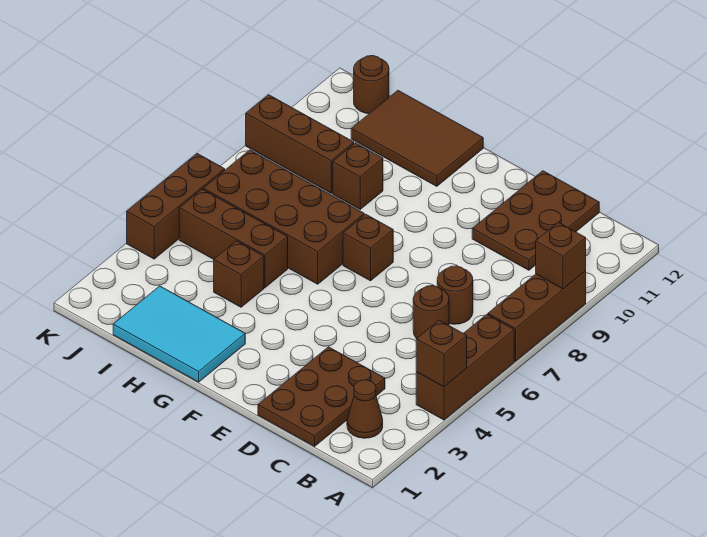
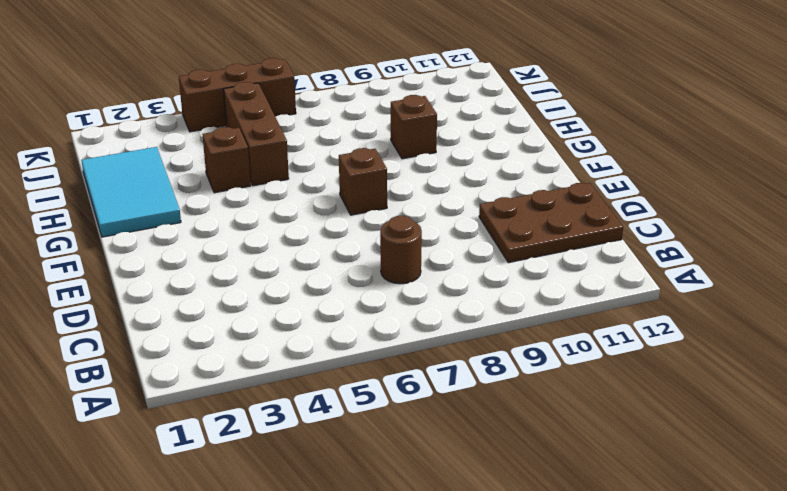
none -> brown 1x3 brick [416,314,514,420]
none -> brown 1x3 brick [488,271,586,361]
none -> brown 1x1 cone [347,380,383,438]

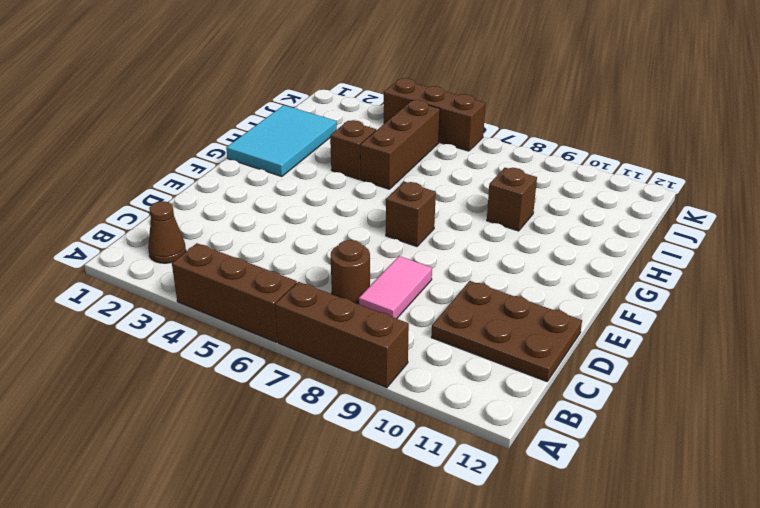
pink 1x2 tile [359,256,432,319] -> none
none -> brown 2x3 plate [258,347,385,446]
none -> brown 1x1 round brick [413,286,449,339]
none -> brown 2x4 brick [203,150,364,284]

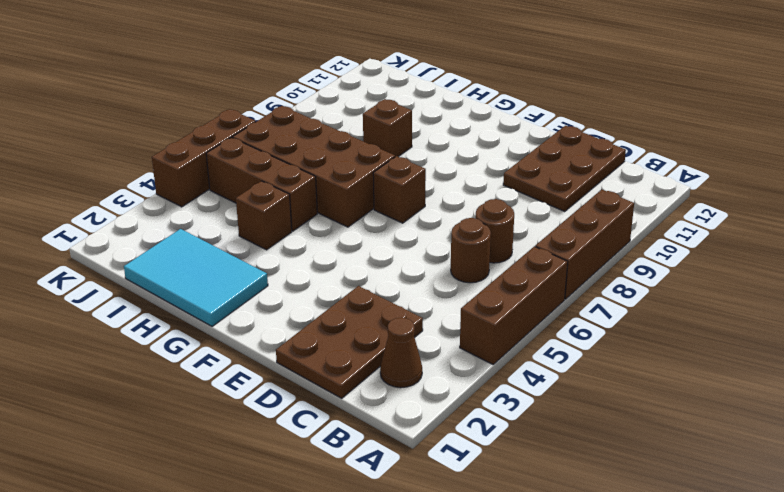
none -> brown 2x3 tile [351,90,483,186]
none -> brown 1x3 brick [246,95,354,193]
none -> brown 1x1 round brick [354,56,389,114]

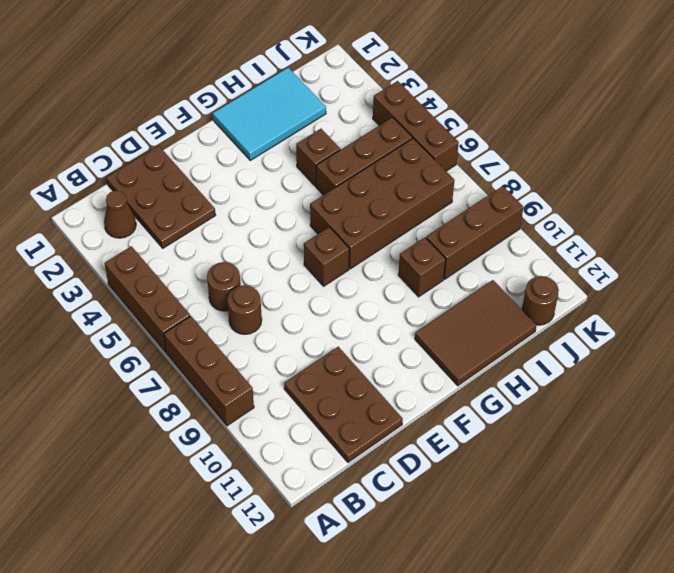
none -> brown 1x1 brick [416,320,467,387]
none -> brown 1x1 brick [536,222,586,289]

